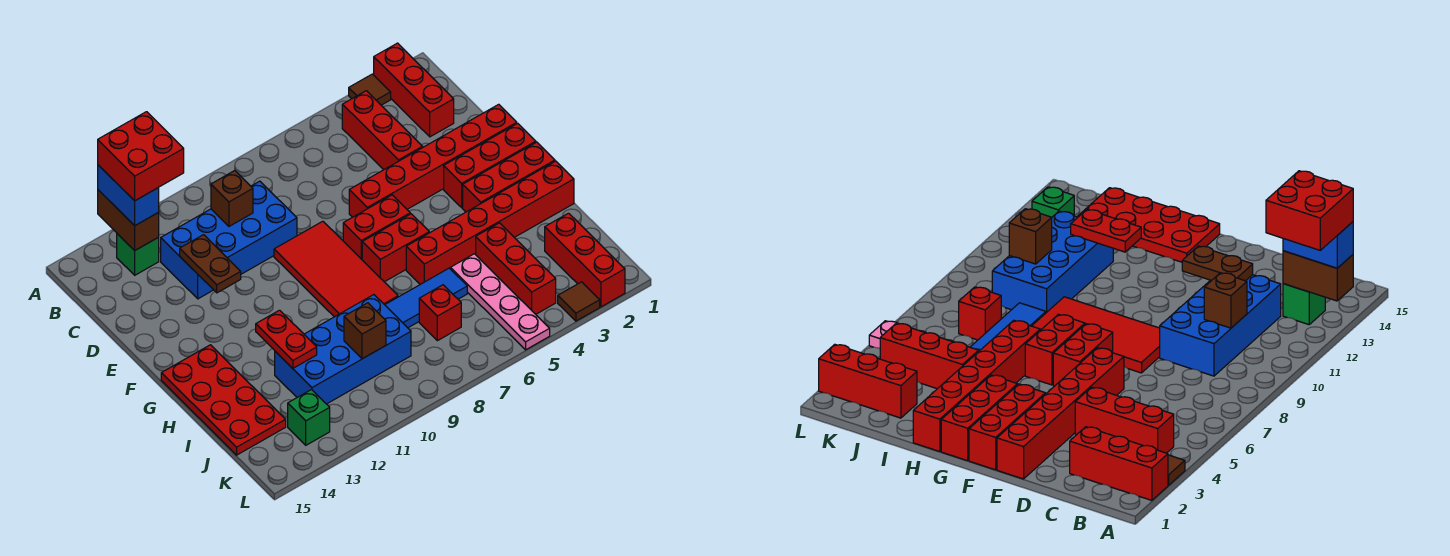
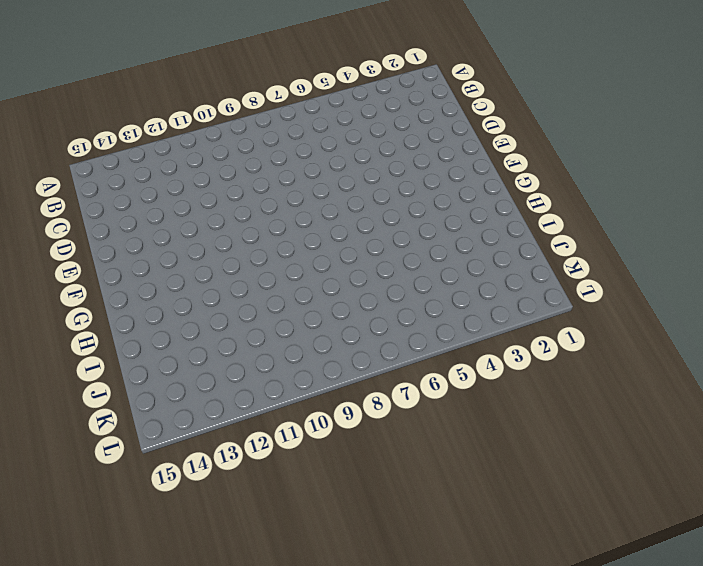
none -> red 1x3 brick [374,43,454,137]
none -> brown 1x1 tile [349,74,391,105]
none -> red 1x3 brick [342,91,423,170]

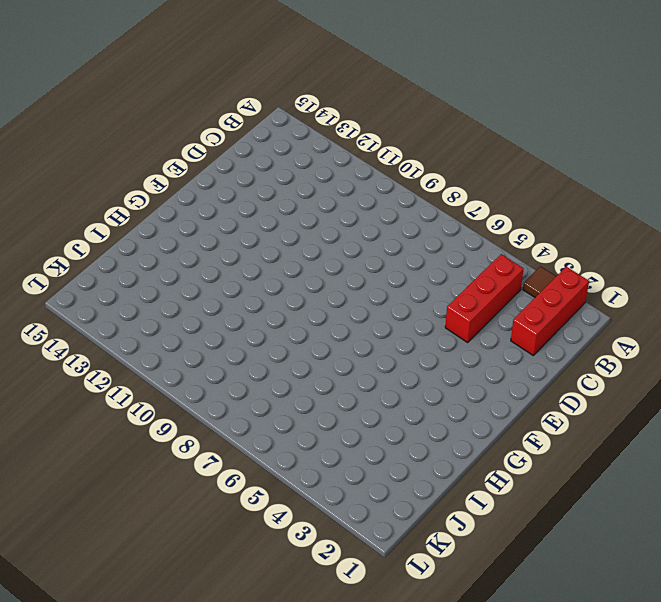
none -> green 1x1 brick [117,234,159,275]
none -> blue 2x4 brick [161,181,297,299]
none -> red 1x6 brick [349,104,517,217]

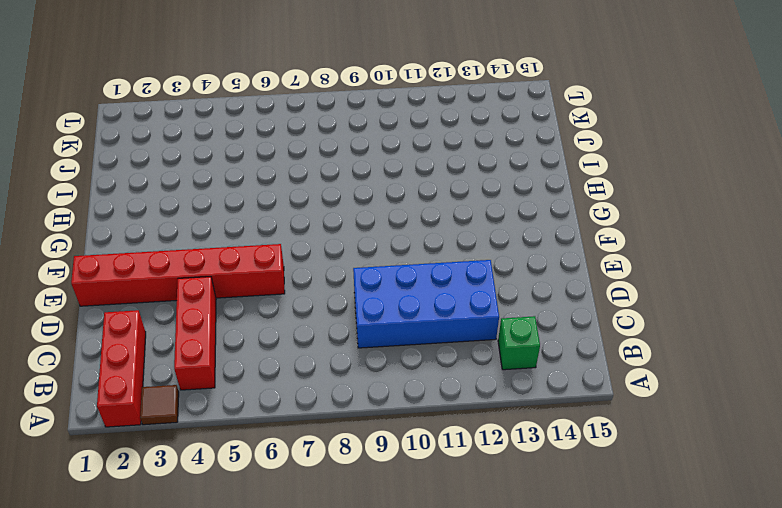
none -> red 2x4 tile [274,221,398,317]
none -> red 1x3 brick [444,123,536,208]
none -> red 1x2 brick [343,195,410,259]

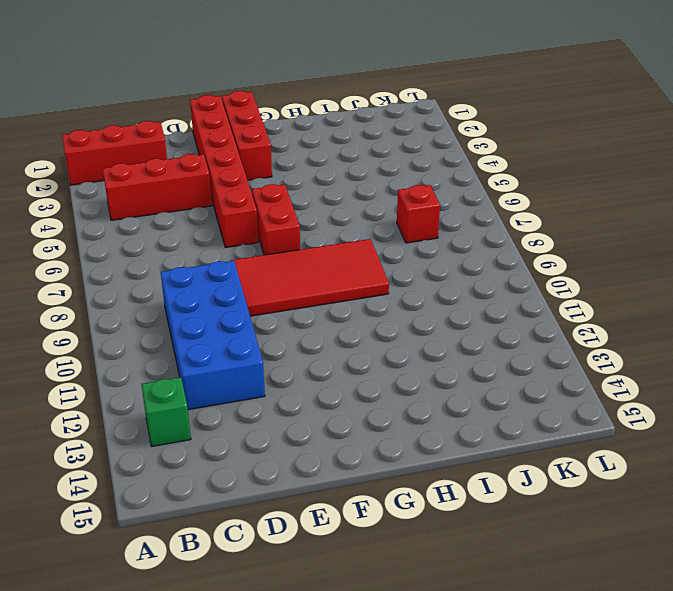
none -> brown 1x1 tile [349,74,391,105]
none -> red 1x3 brick [463,142,555,212]
none -> red 1x2 brick [362,214,429,282]

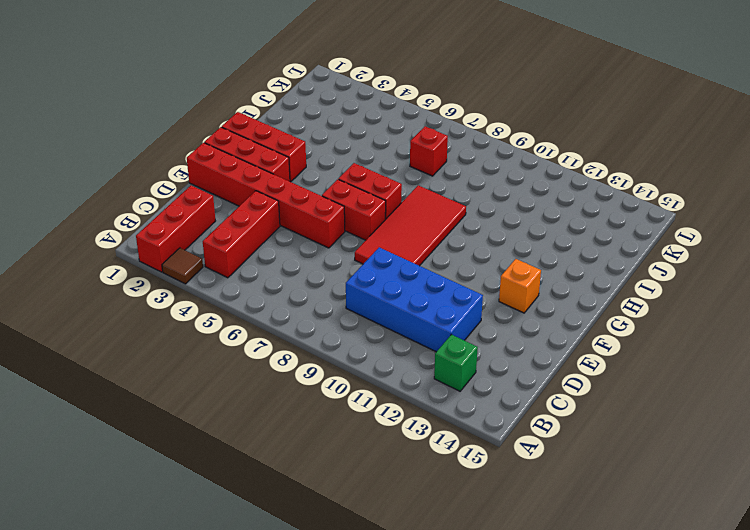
orange 1x1 brick [499,259,541,313] -> none
none -> red 2x4 plate [161,345,286,455]
none -> red 1x6 brick [406,161,574,284]
none -> red 1x3 brick [476,223,556,314]

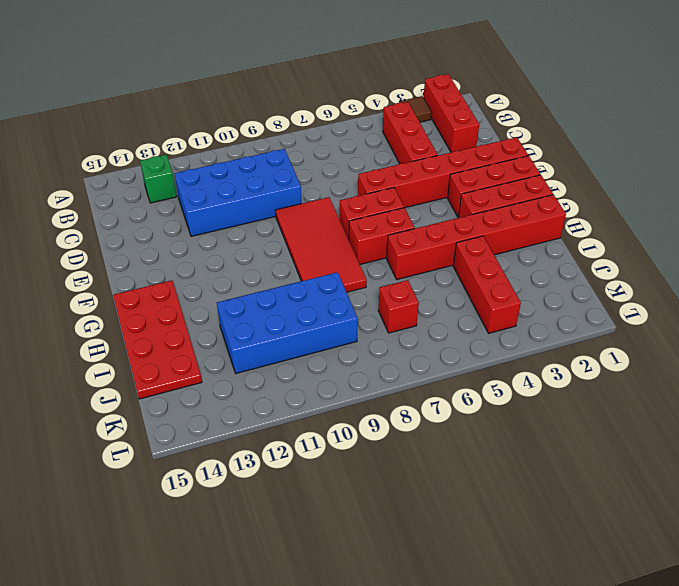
none -> pink 1x4 plate [450,254,550,350]
none -> blue 1x3 tile [385,268,467,328]
none -> red 1x3 brick [545,213,625,307]

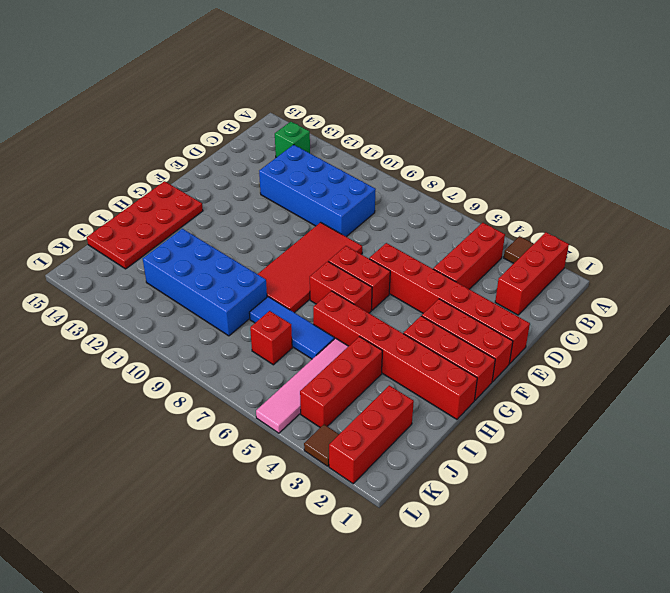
pink 1x4 tile [256,338,348,433] -> pink 1x4 plate [450,254,550,350]
none -> green 1x1 brick [288,390,330,445]
none -> brown 1x2 brick [98,190,159,251]
none -> brown 1x1 brick [211,171,253,226]

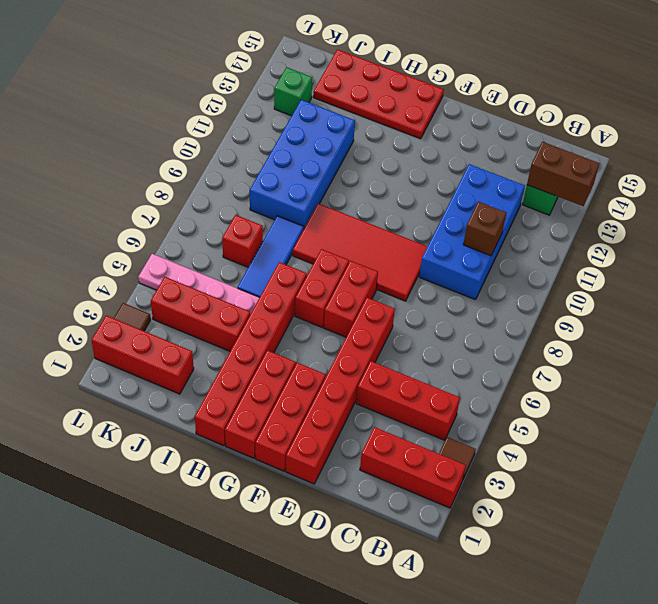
none -> brown 1x2 plate [180,235,241,293]
none -> red 1x2 plate [256,310,317,368]
none -> brown 1x1 brick [344,303,386,359]

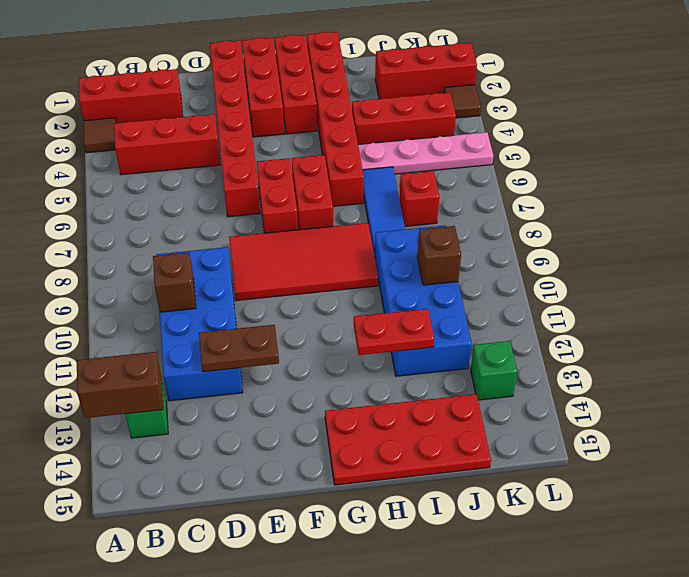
none -> blue 1x2 brick [98,165,159,226]
none -> red 2x2 brick [98,112,184,201]

